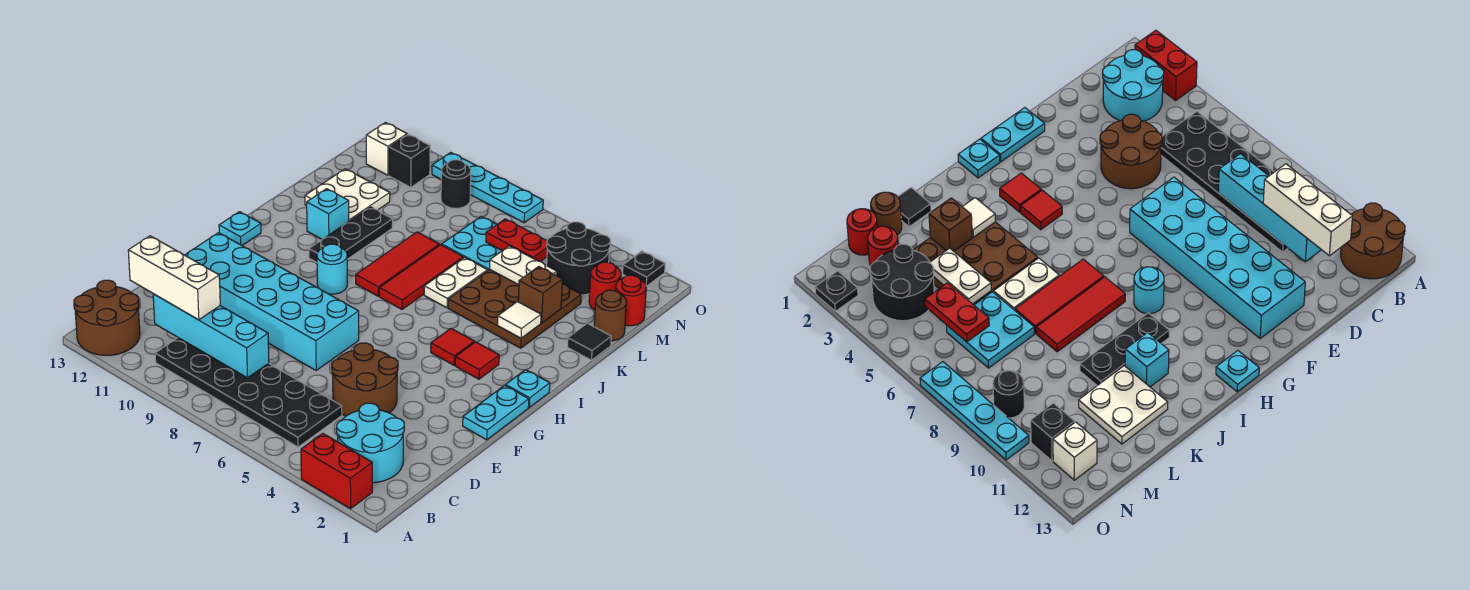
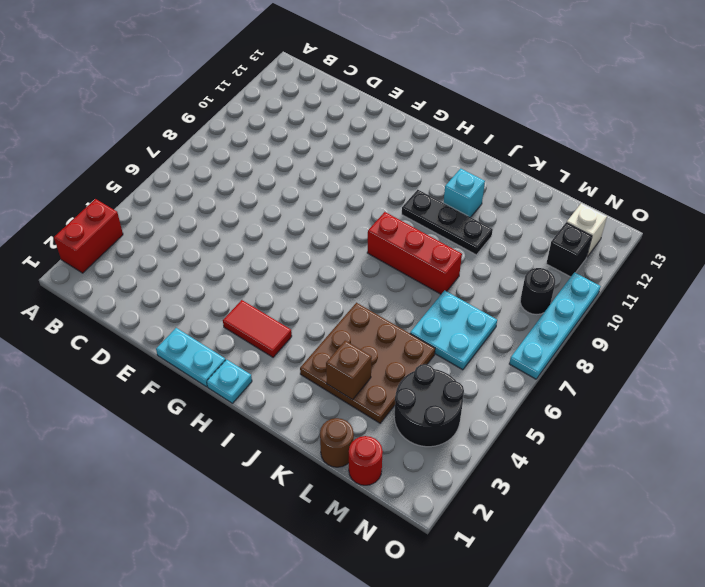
red 1x2 tile [223,300,292,357] -> red 1x1 tile [455,342,499,379]
red 1x3 brick [367,212,462,294] -> red 1x3 tile [356,232,440,296]
none -> brown 2x2 round brick [74,280,140,355]
none -> cyan 2x2 round brick [337,403,404,483]
none -> black 2x6 plate [155,338,342,447]
none -> brown 2x2 round brick [332,343,398,416]

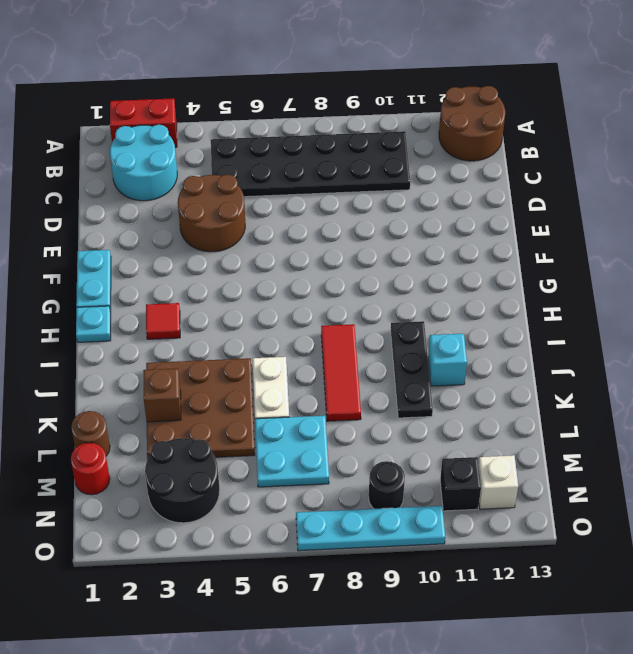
none -> cyan 2x6 brick [185,233,359,370]
none -> red 1x1 tile [431,329,474,365]
none -> cyan 1x1 round brick [317,244,347,294]
none -> cyan 1x1 plate [219,212,261,245]

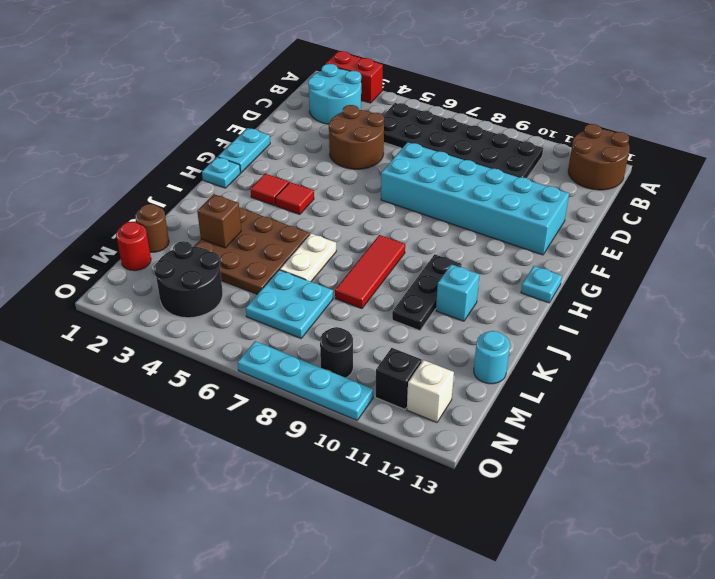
cyan 1x1 round brick [474,331,510,384] -> cyan 1x1 round brick moved to [317,244,347,294]
none -> red 1x3 tile [379,245,463,309]
none -> black 1x1 tile [568,323,611,360]
none -> white 2x2 plate [305,169,390,221]
none -> red 1x1 round brick [589,262,621,310]

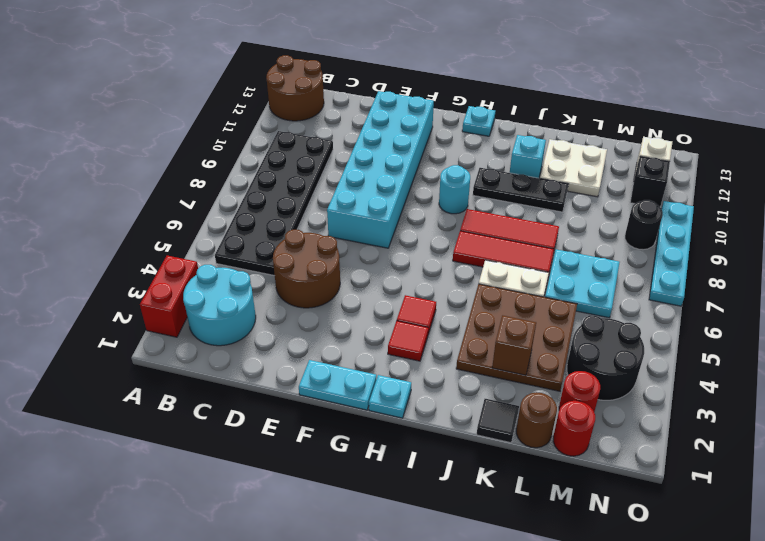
none -> black 1x1 plate [623,251,665,286]
none -> cyan 1x4 brick [153,294,269,378]
none -> white 1x1 tile [497,302,541,338]
none -> white 1x2 plate [490,246,557,285]

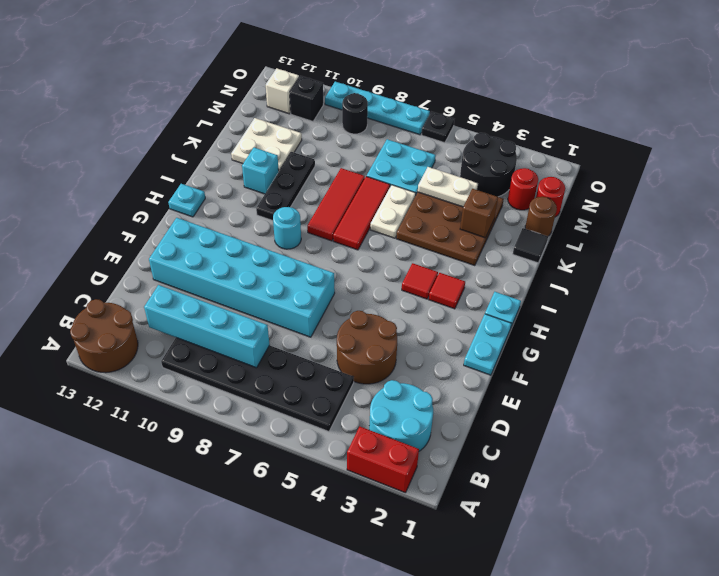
black 1x1 plate [422,112,454,143] -> black 1x1 plate moved to [623,251,665,286]
none -> white 1x1 tile [497,302,541,338]
none -> red 1x2 plate [486,219,547,262]
none -> white 1x3 brick [128,236,220,320]

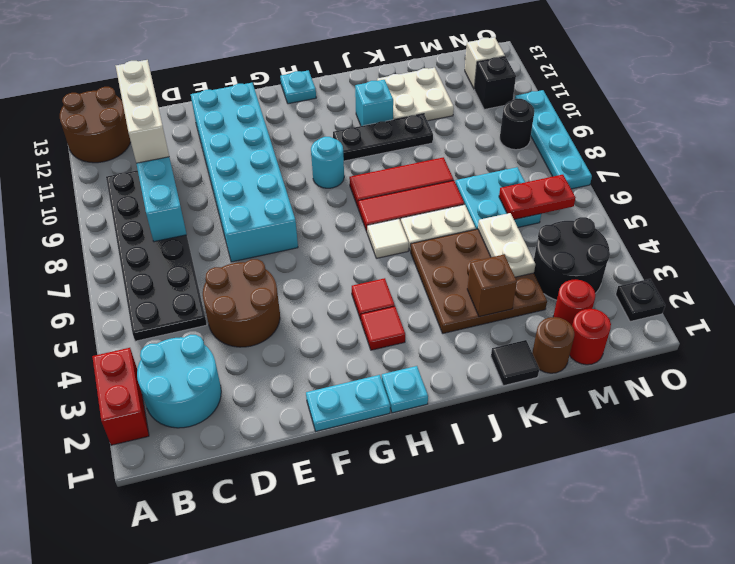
white 1x1 tile [367,219,409,258] -> white 1x1 tile moved to [497,302,541,338]
red 1x2 plate [499,175,576,220] -> red 1x2 plate turned to [486,219,547,262]

